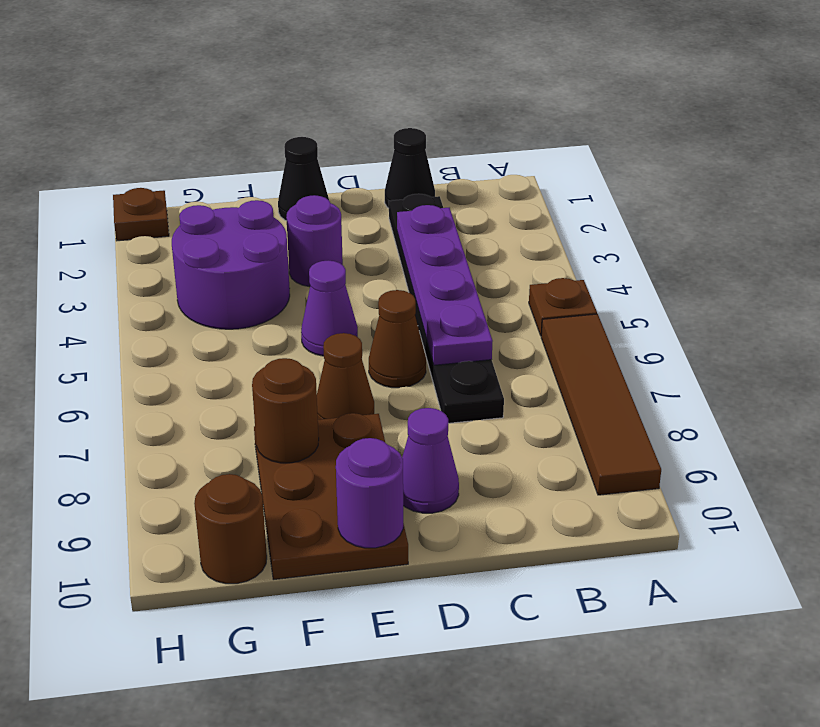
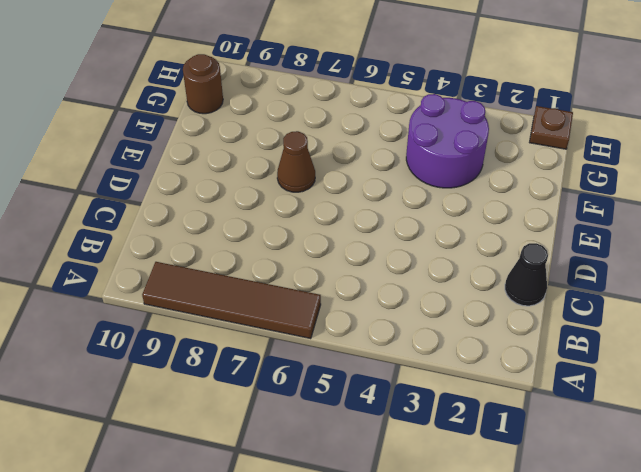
none -> brown 1x1 plate [529,278,597,335]
none -> black 1x6 plate [389,194,504,423]
none -> brown 1x1 cone [369,290,426,388]

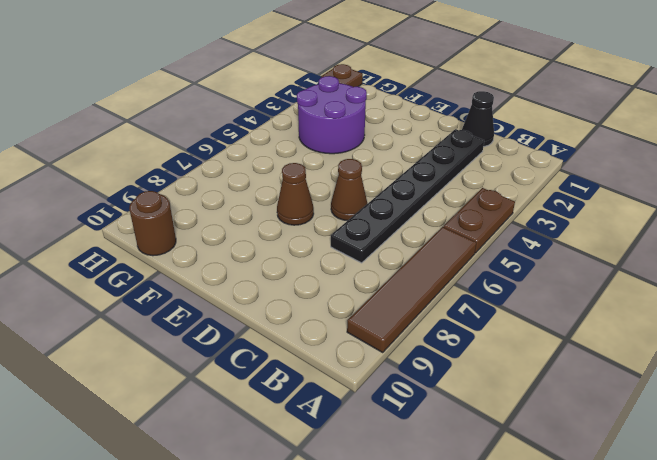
brown 1x2 plate [444,188,515,253] -> brown 1x1 plate [529,278,597,335]
none -> purple 1x1 cone [402,408,459,513]
none -> black 1x1 cone [278,137,329,221]
none -> purple 1x1 round brick [286,195,343,287]

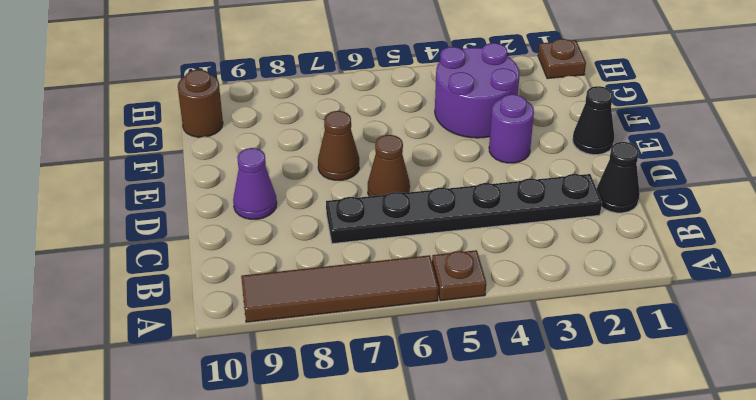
none -> purple 1x1 cone [301,261,358,356]
none -> brown 2x3 plate [254,413,408,580]
none -> purple 1x4 plate [397,205,493,365]

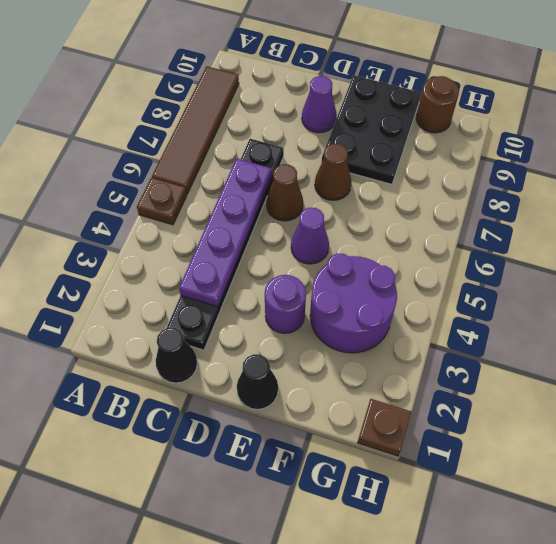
black 2x3 plate [322,75,421,184] -> brown 2x3 plate [254,413,408,580]
none -> purple 1x1 round brick [336,438,403,548]
none -> brown 1x1 round brick [252,358,319,463]

